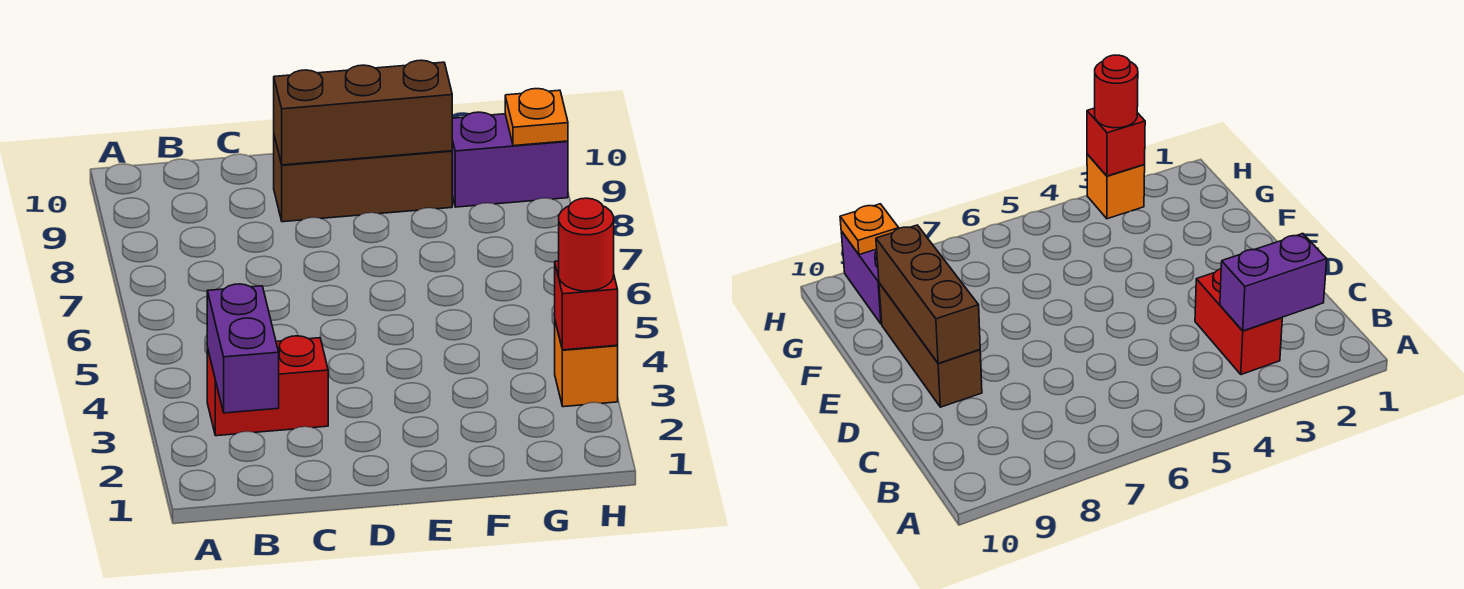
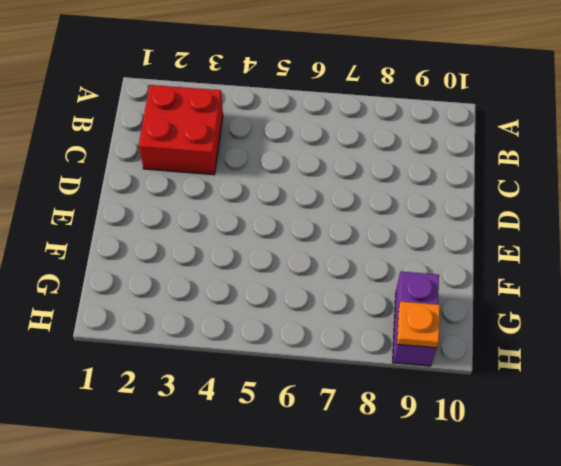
red 2x2 brick [139,85,223,175] -> red 1x2 brick [207,336,328,436]
none -> brown 1x3 brick [274,136,452,222]
none -> orange 1x1 brick [555,322,618,407]

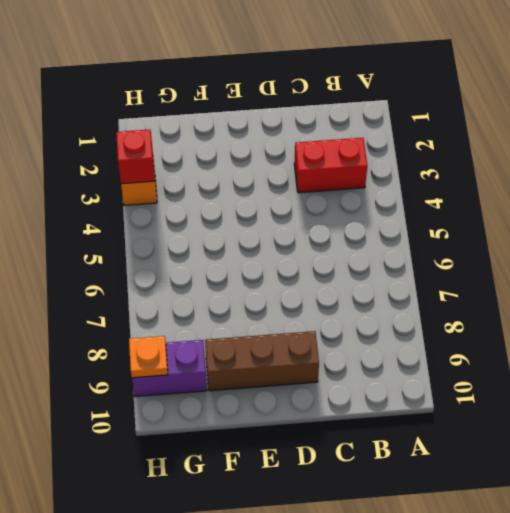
none -> purple 1x2 brick [207,284,279,413]
none -> brown 1x3 brick [274,60,452,165]

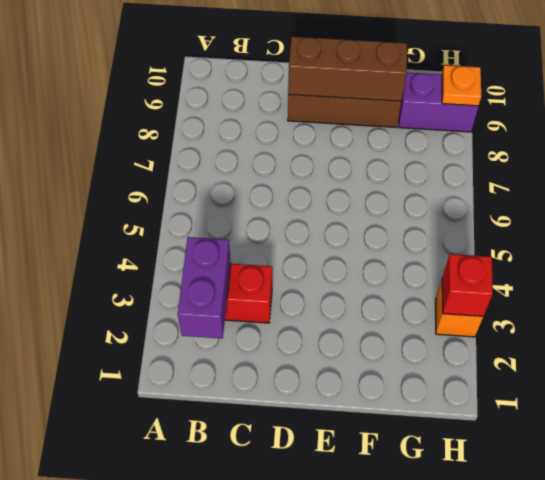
none -> red 1x1 round brick [559,198,614,291]

